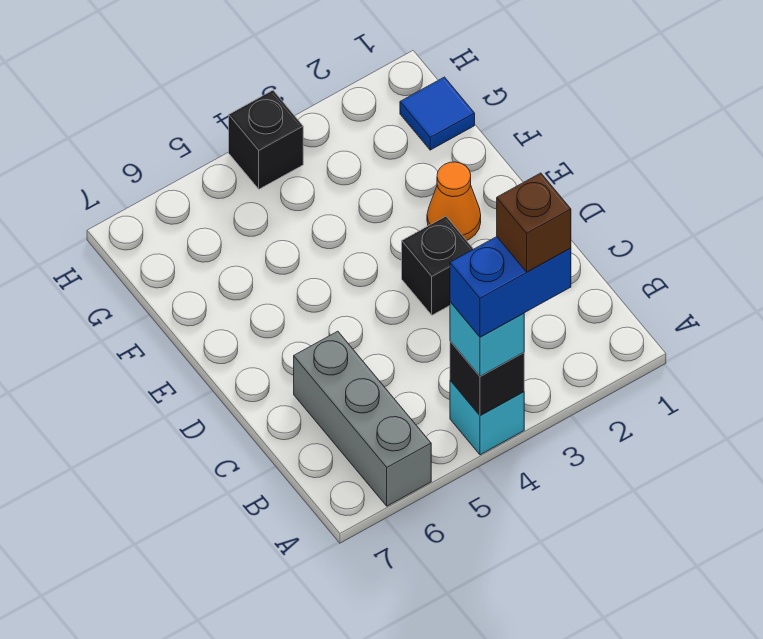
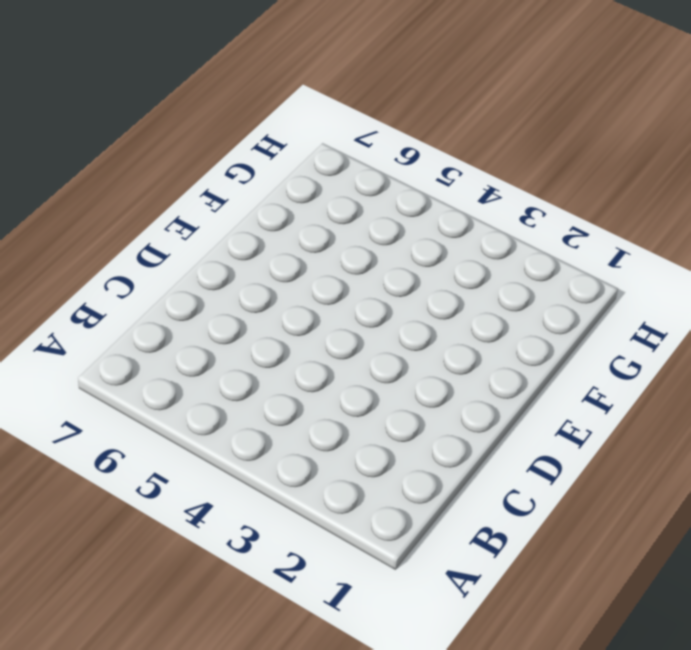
none -> cyan 1x1 brick [450,380,524,455]
none -> grey 1x3 brick [294,331,431,506]

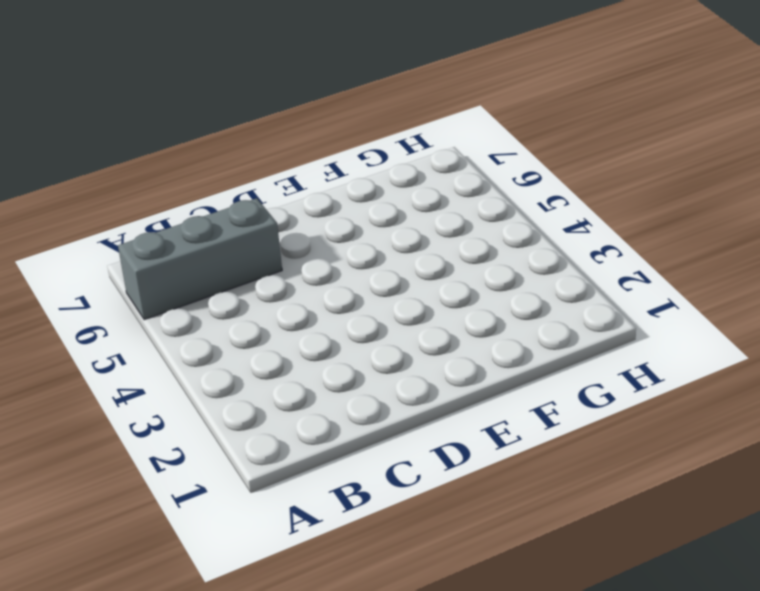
none -> cyan 1x1 brick [450,380,524,455]
none -> black 1x1 brick [402,216,473,315]

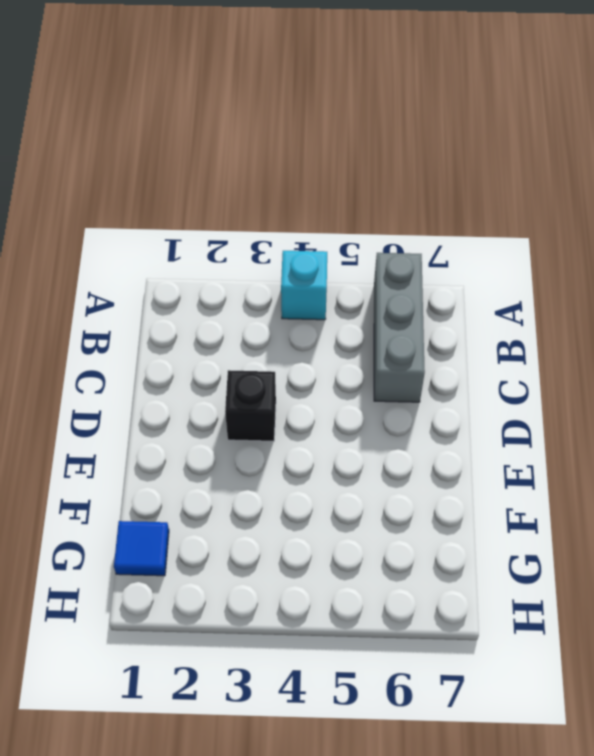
none -> orange 1x1 cone [427,162,481,240]
none -> black 1x1 brick [229,90,303,189]

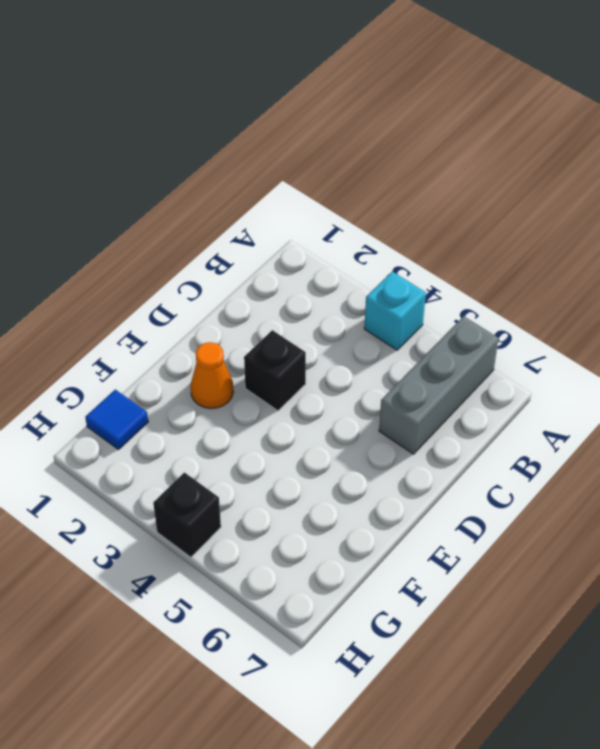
none -> black 1x1 brick [450,341,524,416]
none -> cyan 1x1 brick [450,302,524,376]

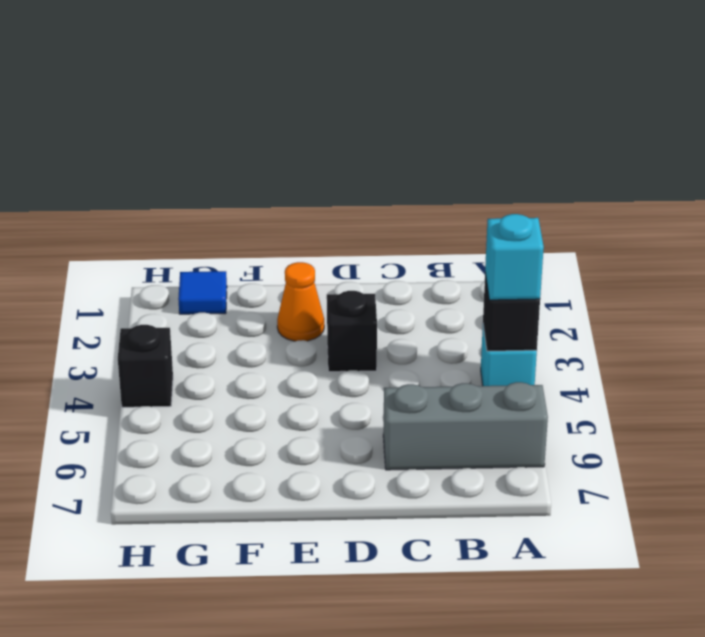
none -> blue 1x2 brick [450,237,571,337]
none -> brown 1x1 brick [497,173,571,272]

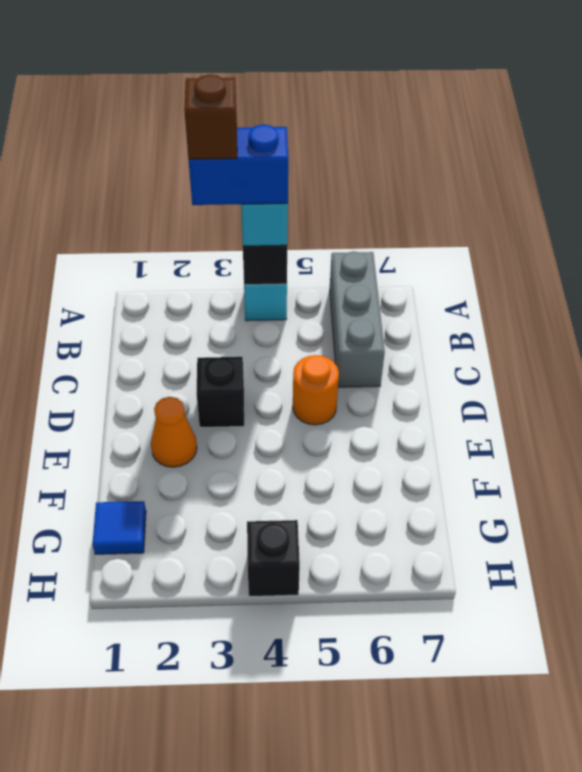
orange 1x1 round brick [293,355,339,425] -> none

